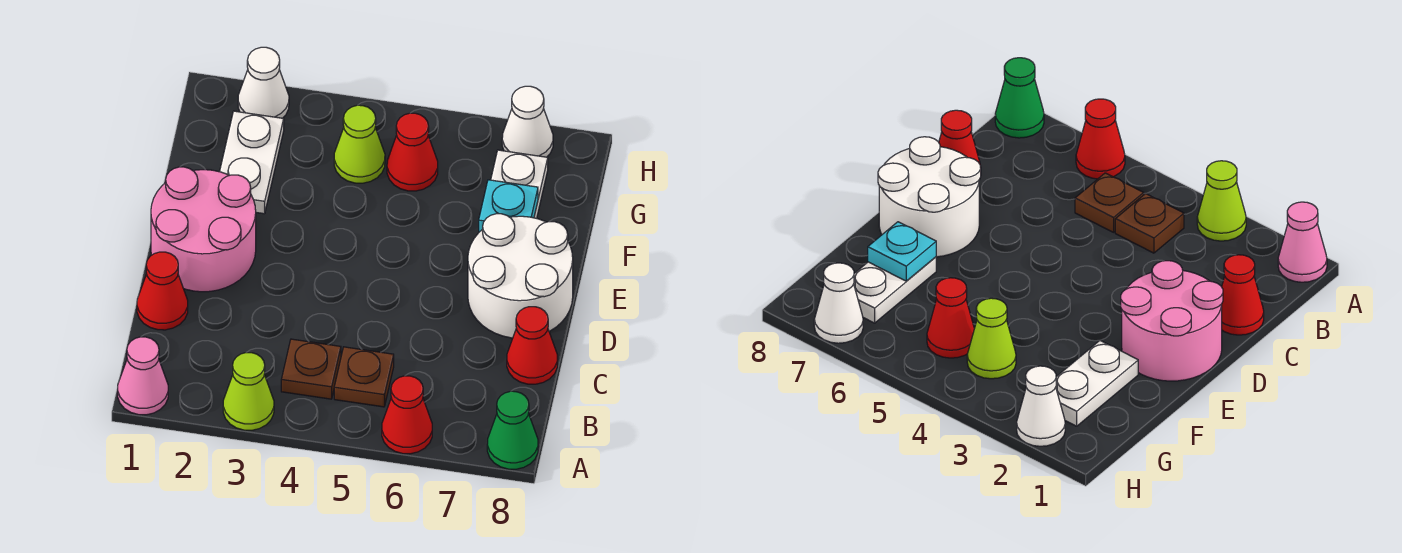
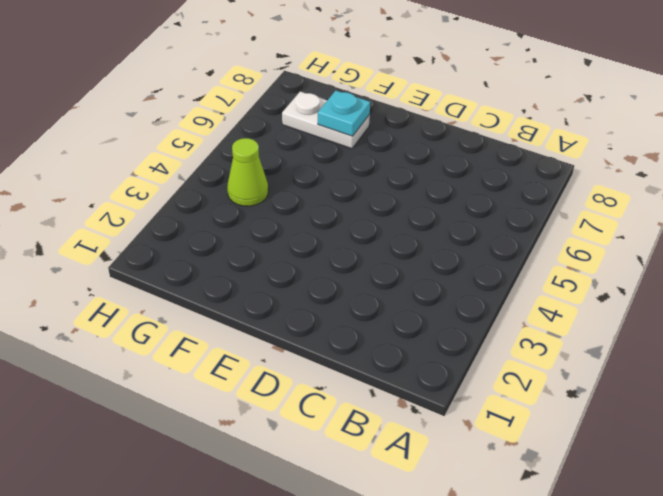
none -> pink 1x1 cone [118,337,168,415]
none -> lime 1x1 cone [223,353,274,430]
none -> red 1x1 cone [382,376,432,454]

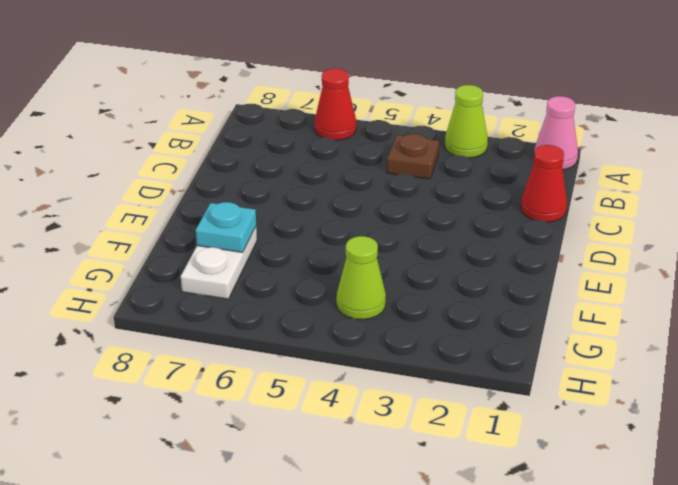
none -> green 1x1 cone [487,391,538,469]
none -> brown 1x1 plate [334,347,394,407]
none -> red 1x1 cone [507,307,558,384]

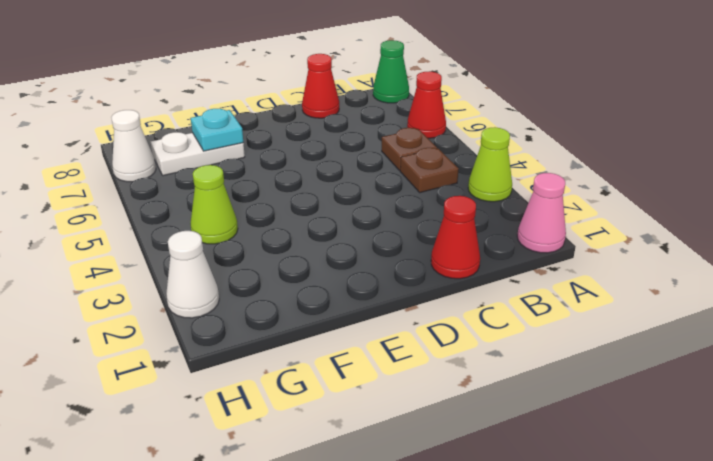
none -> pink 2x2 round brick [151,167,256,292]
none -> white 2x2 round brick [468,214,573,338]
none -> white 1x2 plate [220,111,284,214]

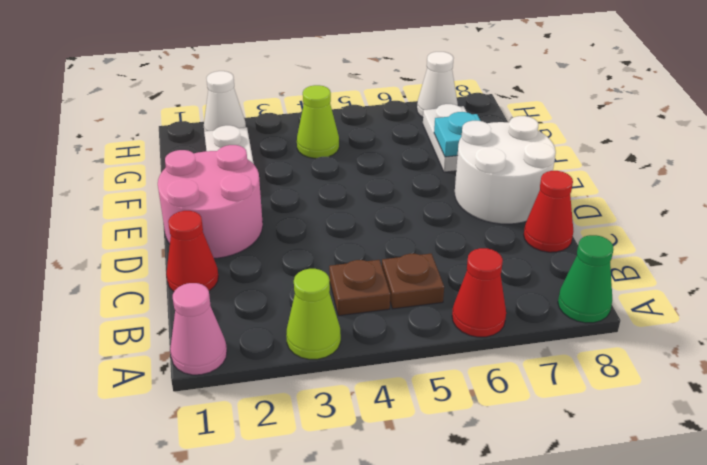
none -> red 1x1 cone [387,113,438,191]

